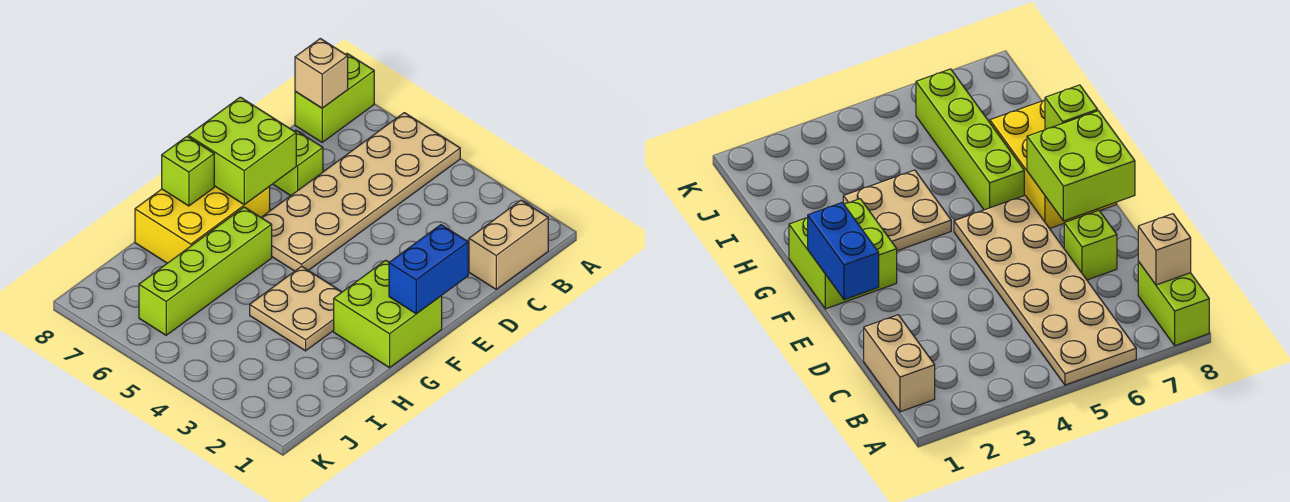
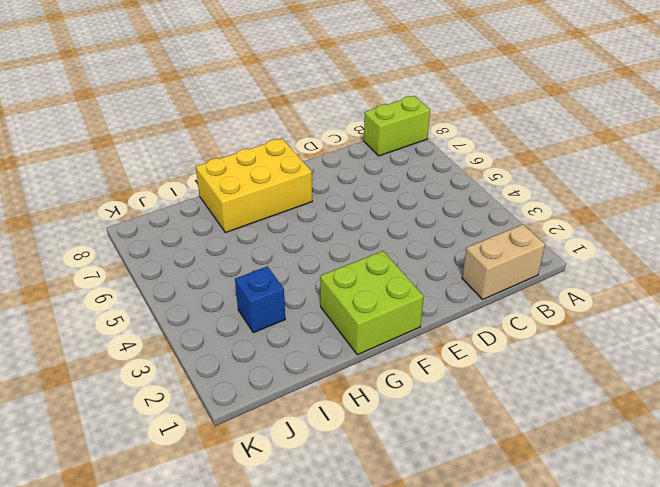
blue 1x1 brick [235,266,285,333] -> none
none -> tan 2x6 plate [261,113,460,271]
none -> lime 1x1 brick [273,130,323,196]
none -> tan 2x2 plate [250,266,342,351]

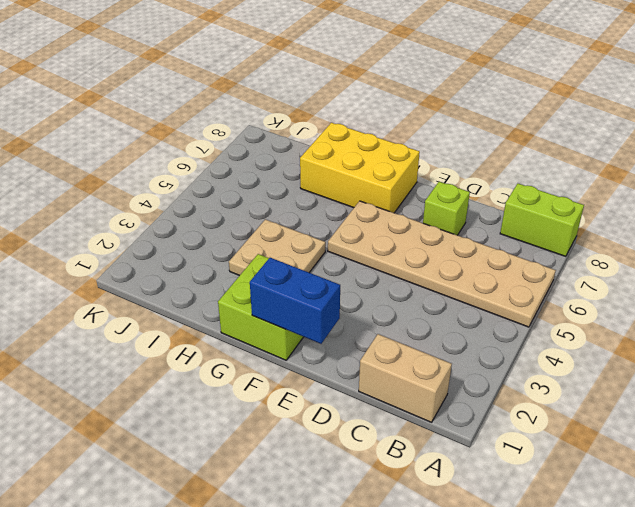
none -> lime 1x4 brick [139,207,272,335]
none -> tan 1x1 brick [295,39,348,108]
none -> lime 2x2 brick [188,97,296,205]

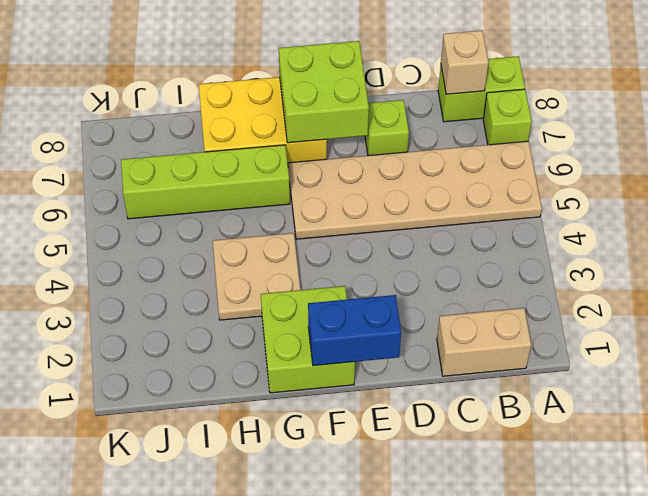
lime 1x1 brick [483,89,532,145] -> lime 1x1 brick moved to [162,137,214,206]

